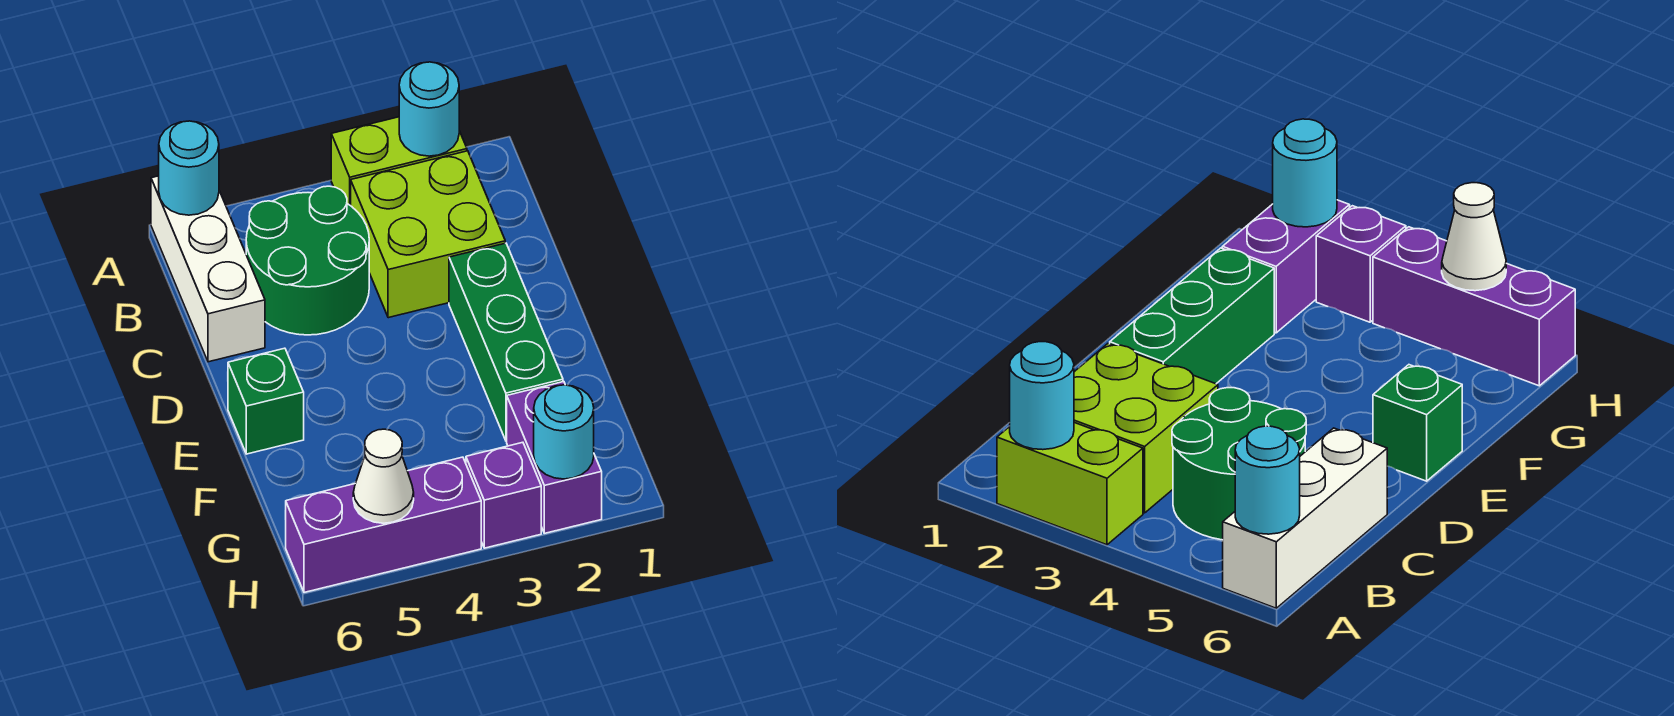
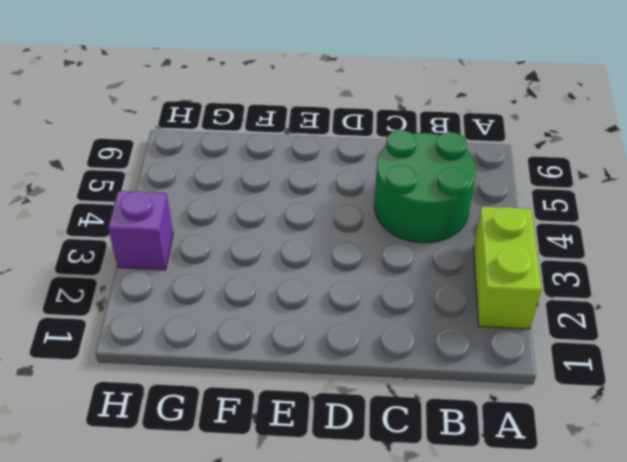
none -> white 1x3 brick [151,176,265,362]
none -> lime 2x2 brick [351,151,505,318]
none -> green 1x3 brick [449,243,563,441]

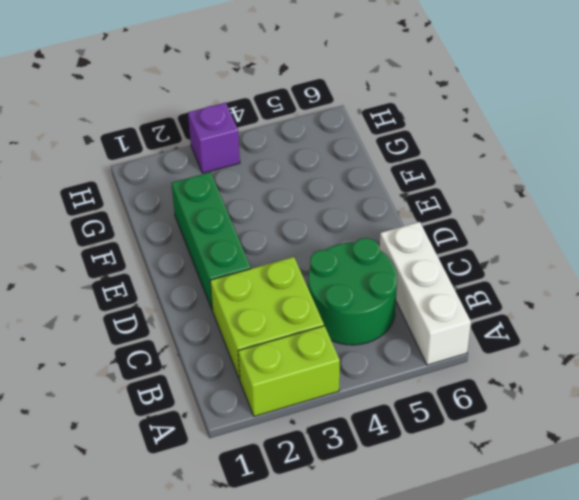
none -> green 1x1 brick [228,348,304,454]
none -> purple 1x2 brick [507,382,602,533]
none -> purple 1x3 brick [285,457,481,592]

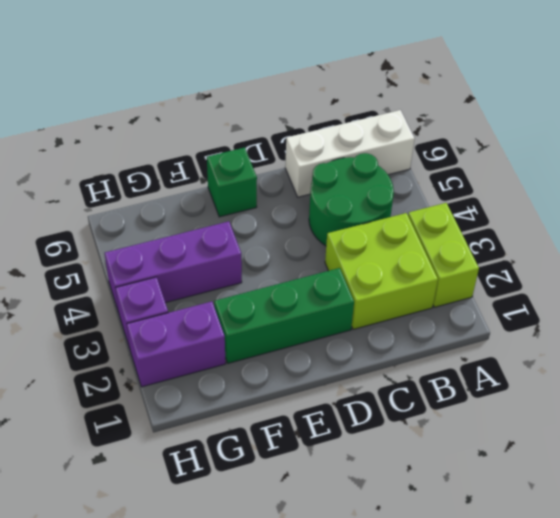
purple 1x3 brick [105,221,242,313] -> purple 1x3 brick turned to [285,457,481,592]
none -> cyan 1x1 round brick [399,62,459,156]
none -> cyan 1x1 round brick [159,121,219,215]
none -> cyan 1x1 round brick [534,385,594,479]

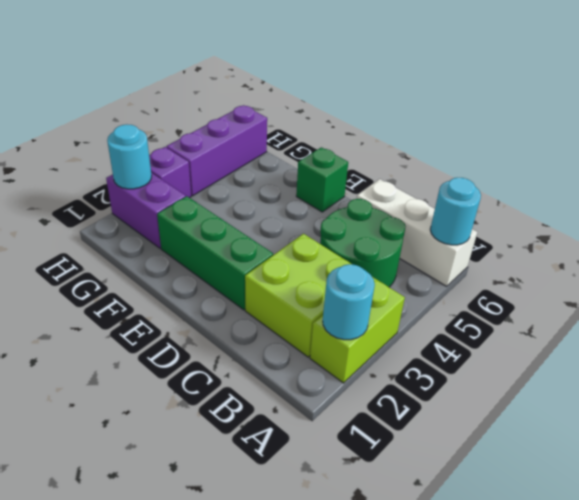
none -> white 1x1 cone [353,429,414,523]

